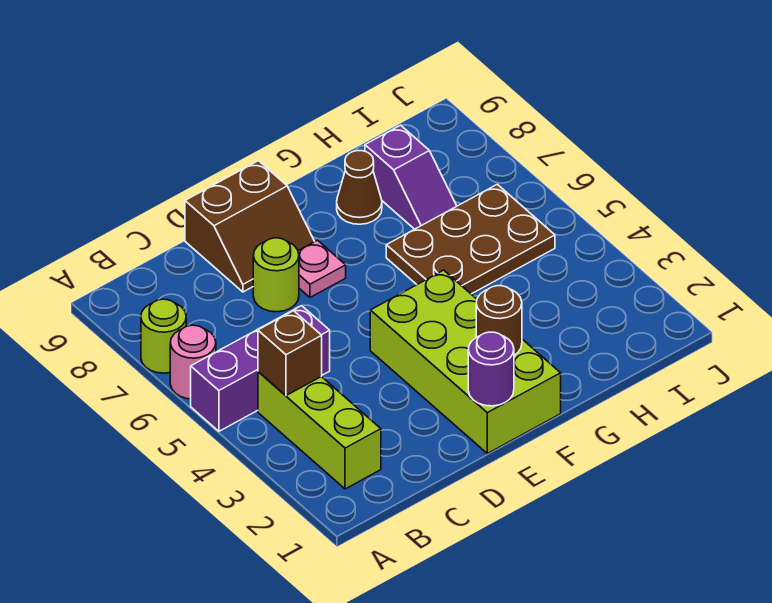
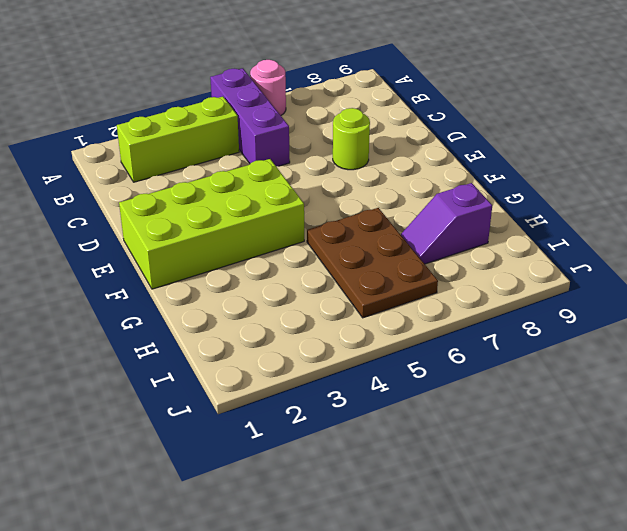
none -> lime 1x1 round brick [141,299,186,373]
none -> brown 2x2 slope [185,161,315,292]
none -> pink 1x1 plate [298,240,346,297]

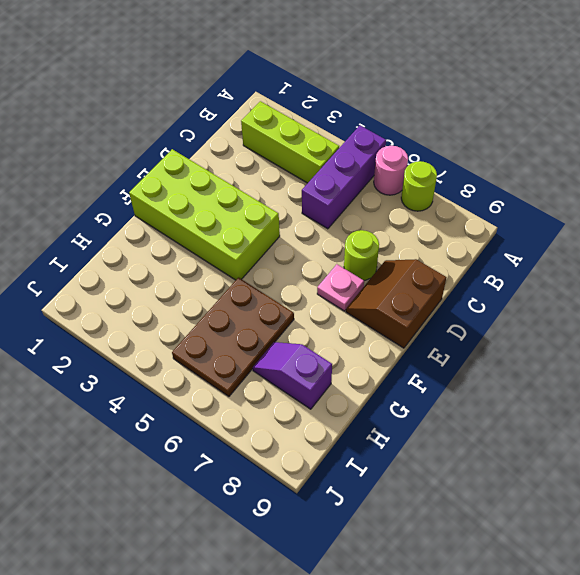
none -> brown 1x1 cone [337,151,382,224]
none -> brown 1x1 brick [258,311,322,396]
none -> purple 1x1 round brick [468,332,514,406]

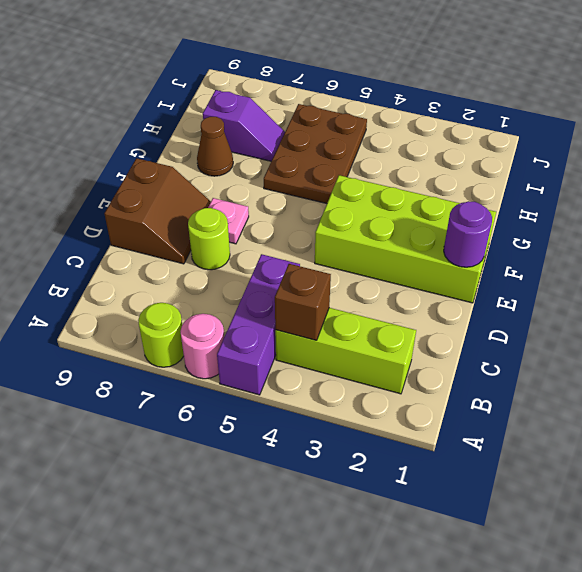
none -> brown 1x1 round brick [476,286,522,355]

